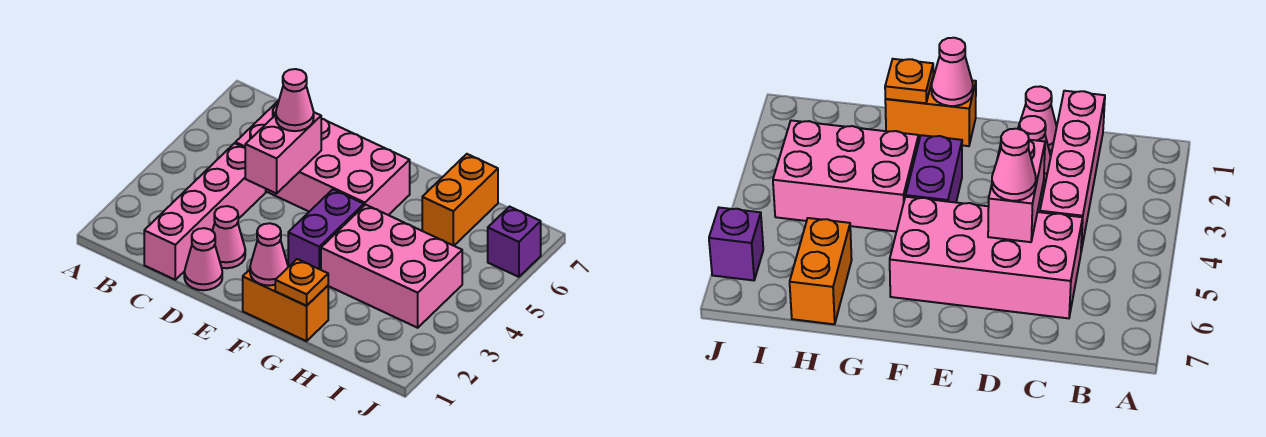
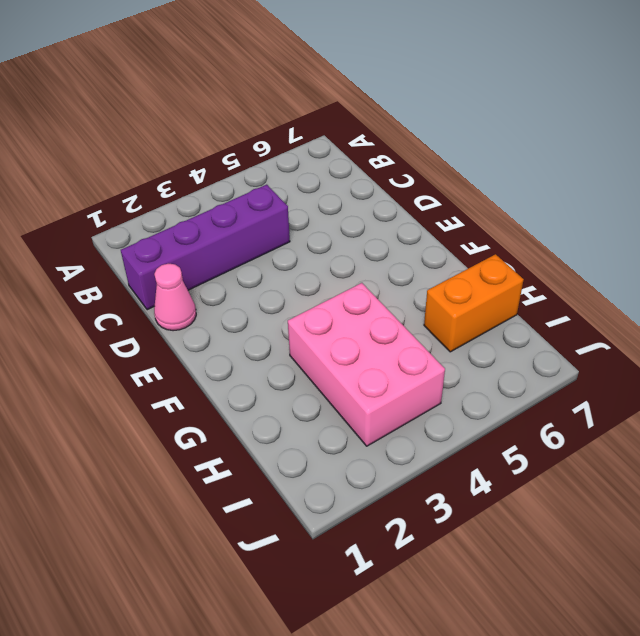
purple 1x4 brick [121,185,290,310] -> pink 1x4 brick [144,143,266,280]
none -> pink 2x4 brick [235,101,410,215]
none -> pink 1x1 cone [212,206,245,268]
none -> orange 1x2 brick [243,270,328,341]

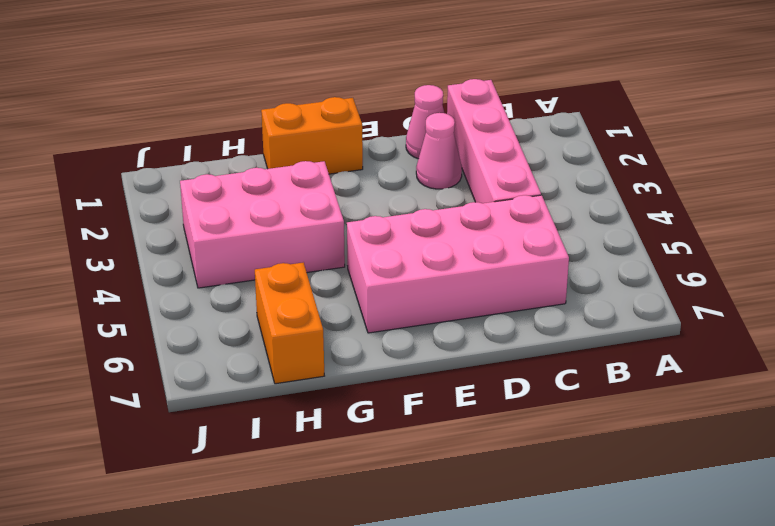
none -> purple 1x2 brick [288,189,364,270]
none -> purple 1x1 brick [488,207,541,277]
none -> pink 1x2 brick [245,112,321,194]

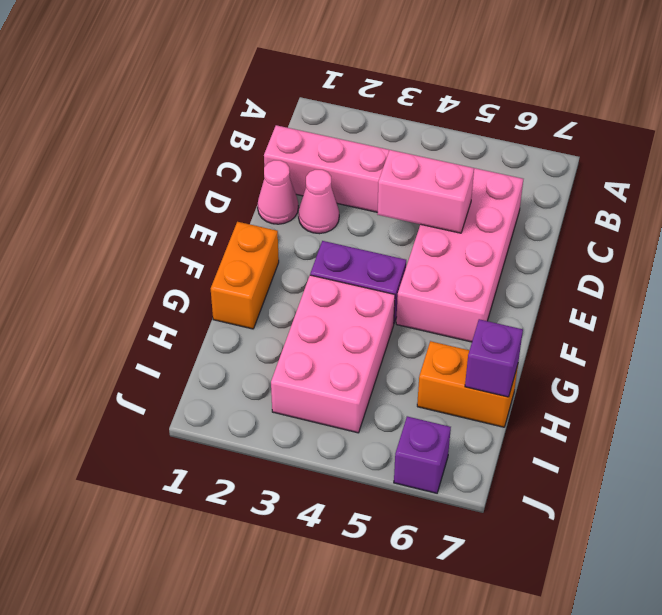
purple 1x1 brick [465,319,523,397] -> none
none -> pink 1x1 cone [250,223,288,286]
none -> orange 1x1 plate [275,259,328,306]
none -> pink 1x1 cone [276,69,314,131]

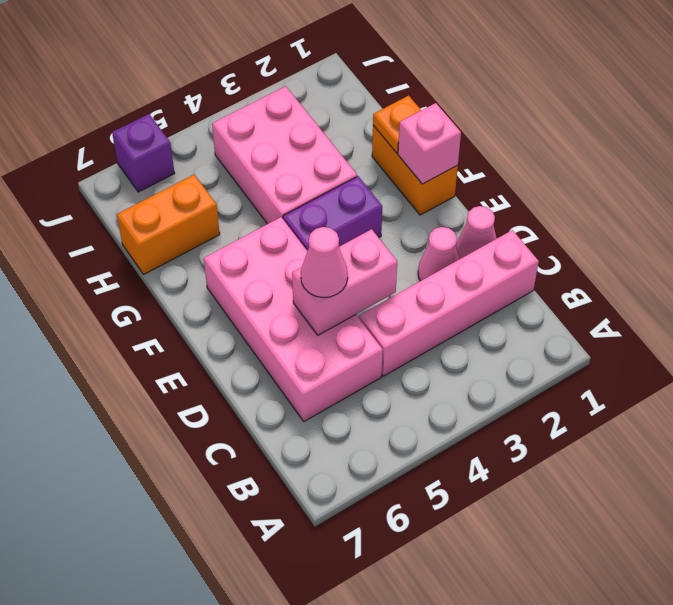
pink 1x1 brick [398,103,461,184] -> pink 1x1 cone [250,223,288,286]

